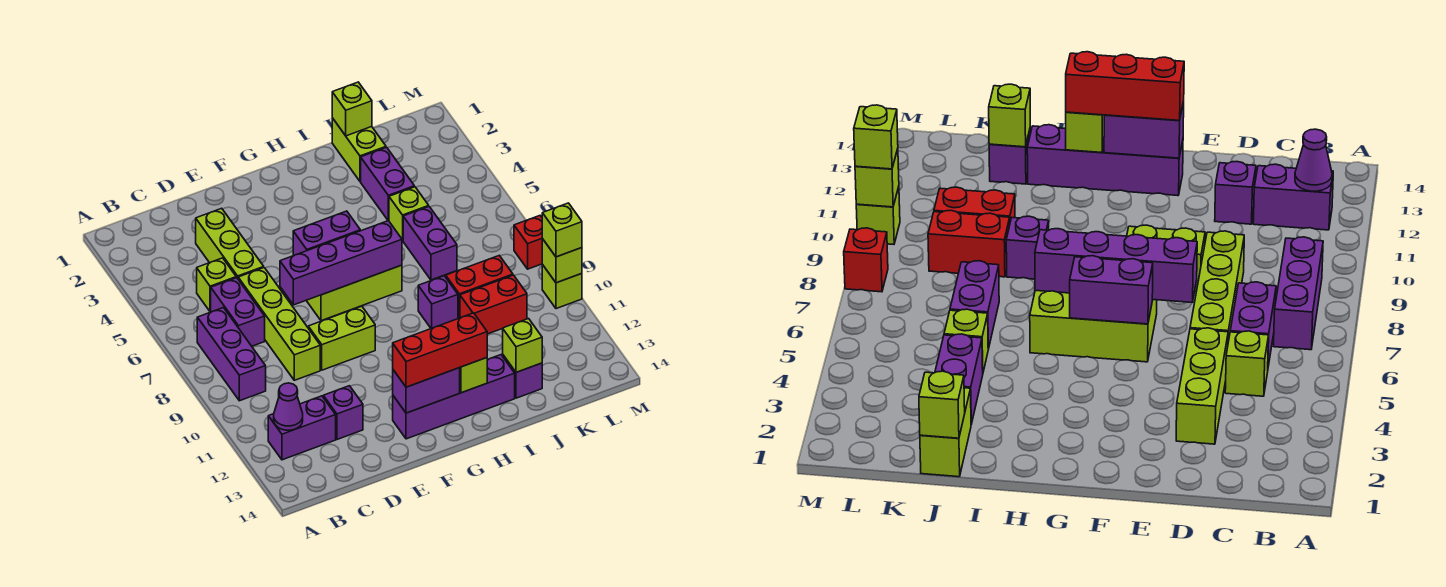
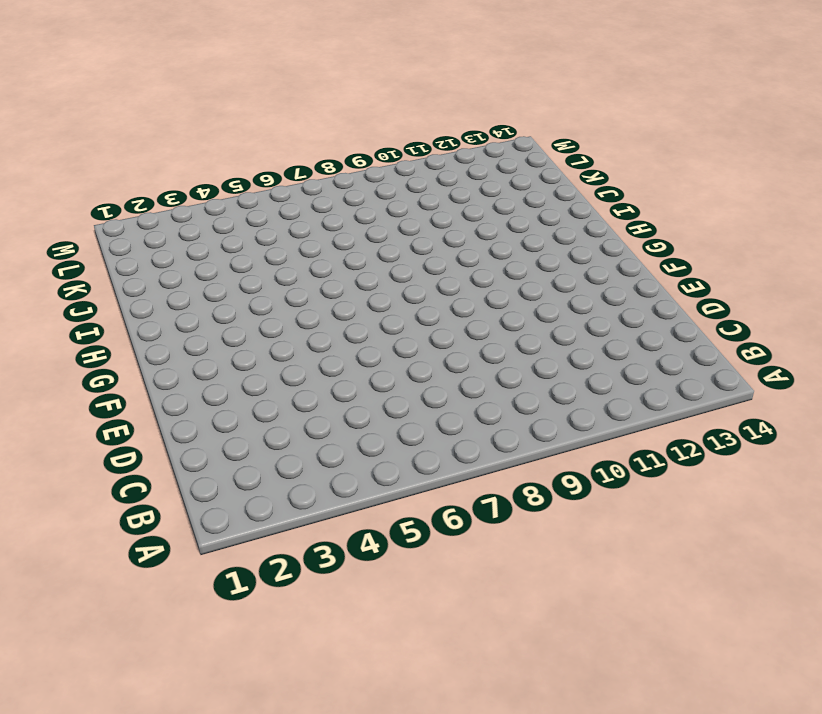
none -> purple 1x3 brick [197,308,266,401]
none -> purple 1x2 brick [268,396,336,460]
none -> lime 1x1 brick [197,258,236,312]
none -> purple 1x2 brick [211,278,265,346]

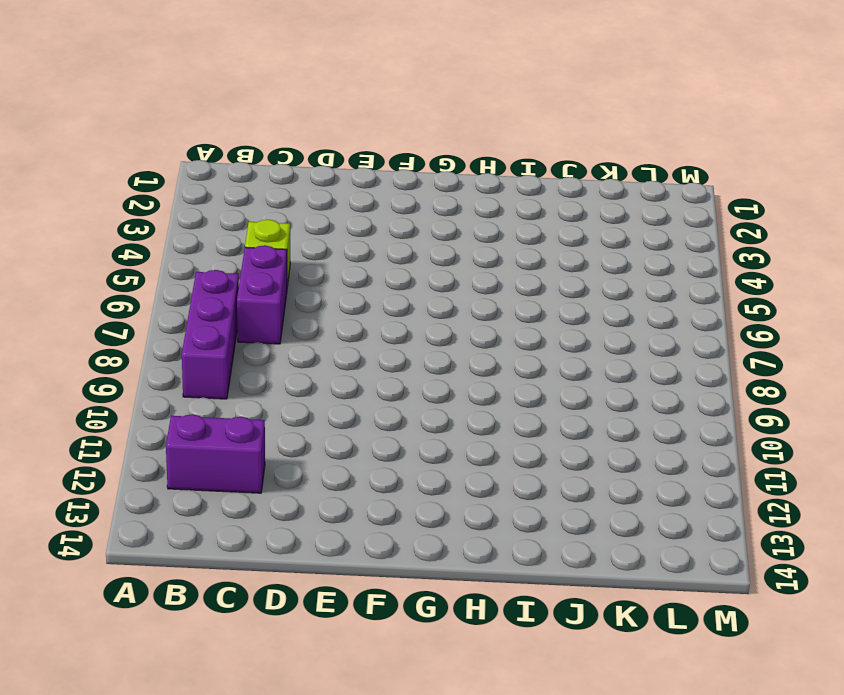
none -> lime 1x3 brick [196,208,264,278]
none -> lime 1x4 brick [238,268,320,380]
none -> purple 1x1 brick [323,386,363,439]
none -> lime 1x2 brick [308,306,375,370]

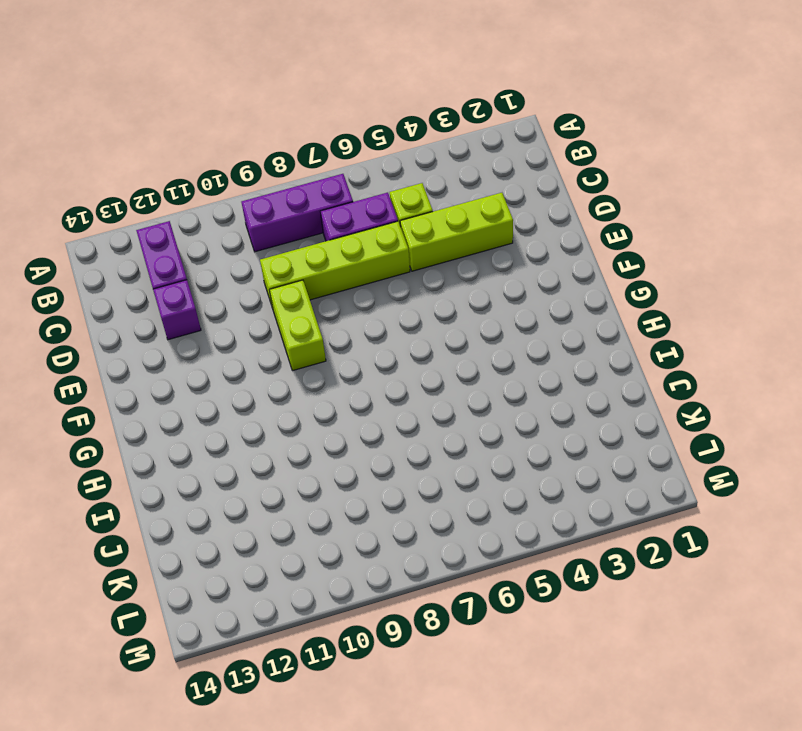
none -> lime 2x3 brick [306,265,402,321]
none -> purple 1x4 brick [393,355,515,439]
none -> purple 1x1 brick [418,276,458,328]
none -> lime 1x2 brick [332,118,386,181]

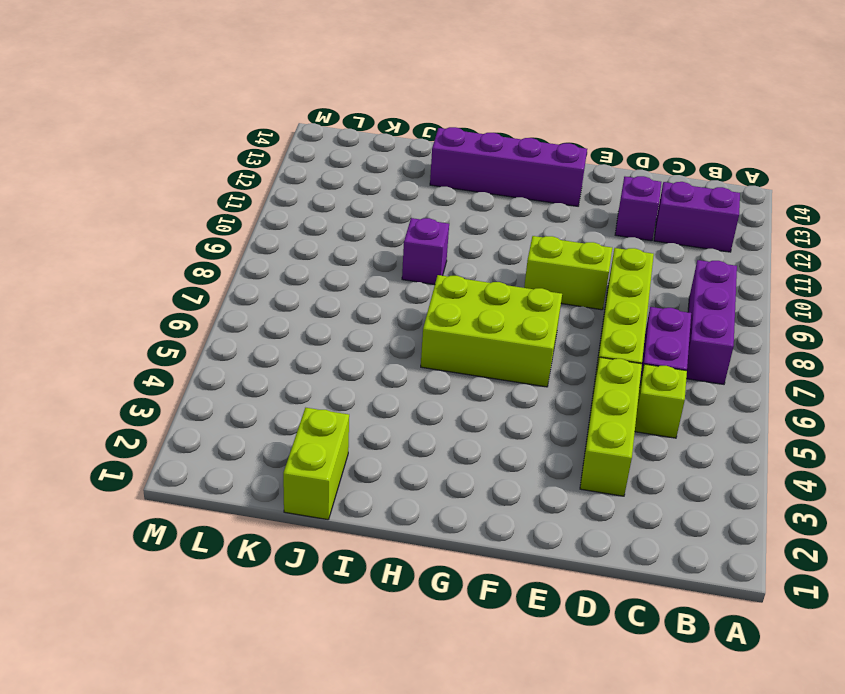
none -> purple 1x2 brick [361,147,414,221]
none -> lime 1x1 brick [389,187,429,240]
none -> purple 1x2 brick [403,207,457,280]
none -> red 1x2 brick [446,256,513,318]

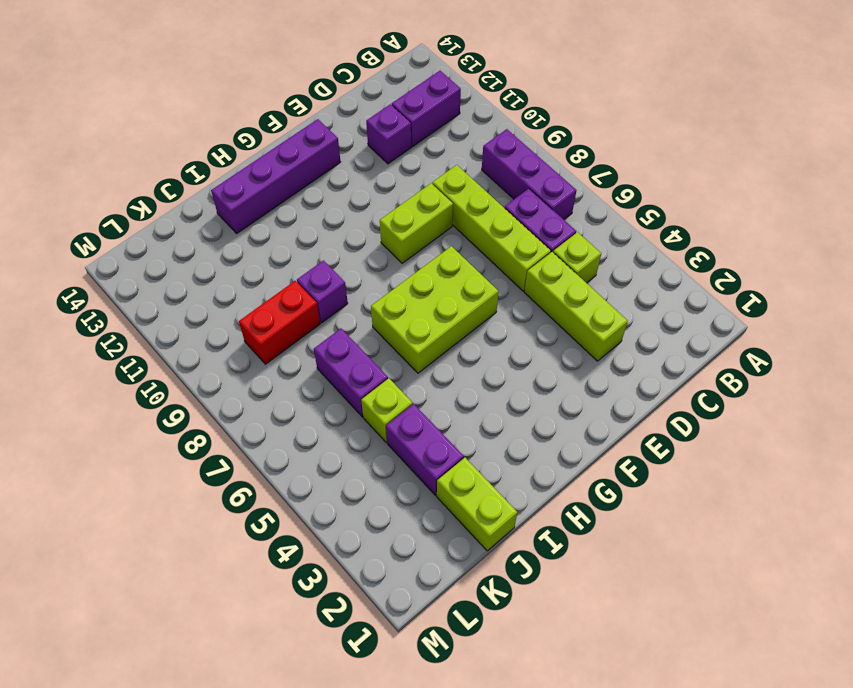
none -> red 1x2 brick [460,275,527,334]
none -> purple 1x1 brick [503,355,542,398]
none -> red 1x1 brick [514,216,542,269]
none -> lime 1x1 brick [542,265,582,309]

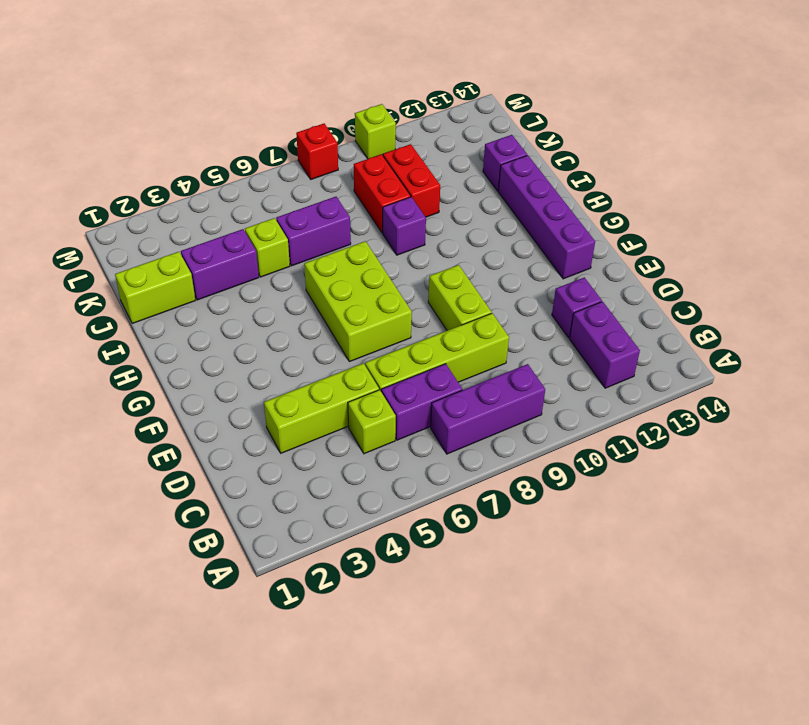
none -> purple 1x1 cone [274,383,303,430]
none -> purple 1x4 brick [280,221,402,305]
none -> purple 1x2 brick [293,211,360,256]
none -> purple 1x2 brick [393,368,460,413]

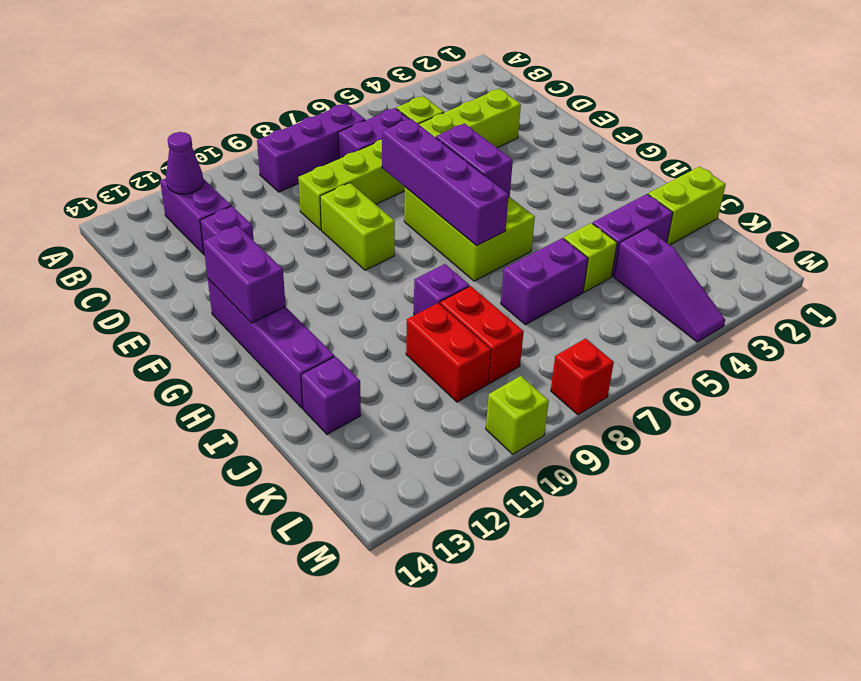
purple 1x3 slope [614,228,725,342] -> none
none -> lime 1x1 brick [460,358,487,393]
none -> lime 1x1 brick [332,82,372,136]
none -> lime 1x1 brick [503,319,542,372]
none -> lime 1x1 brick [542,239,582,283]

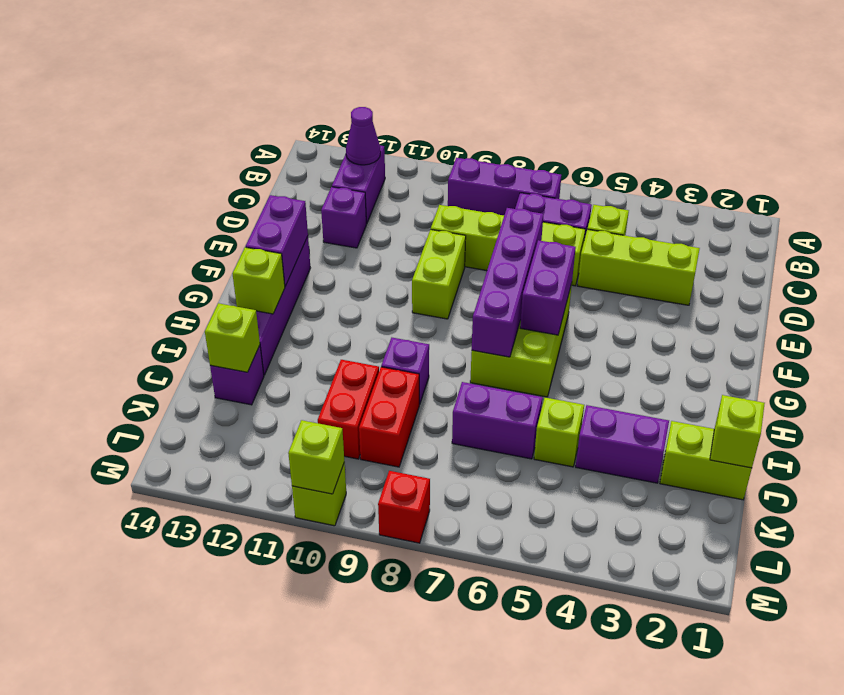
none -> red 1x3 brick [393,313,487,387]
none -> lime 1x1 brick [542,203,582,257]

